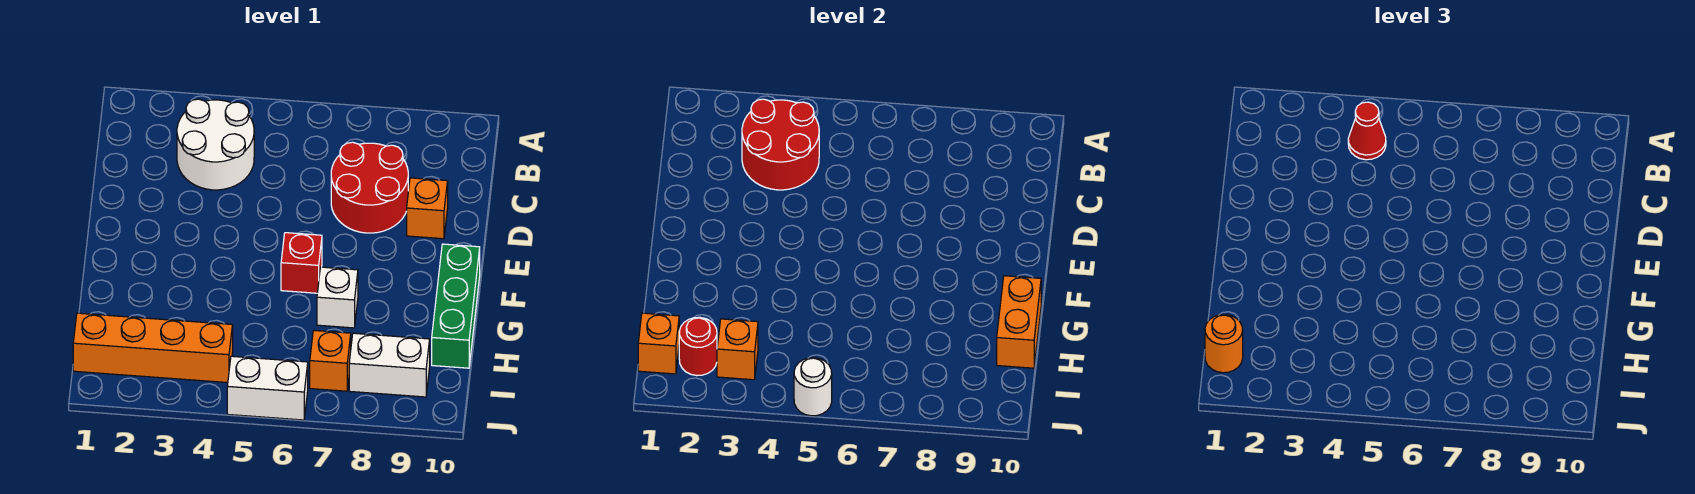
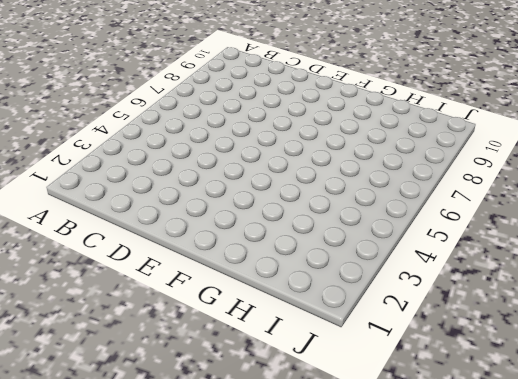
none -> white 2x2 round brick [177,99,254,190]
none -> red 2x2 round brick [331,142,408,233]
none -> orange 1x1 brick [407,178,448,239]

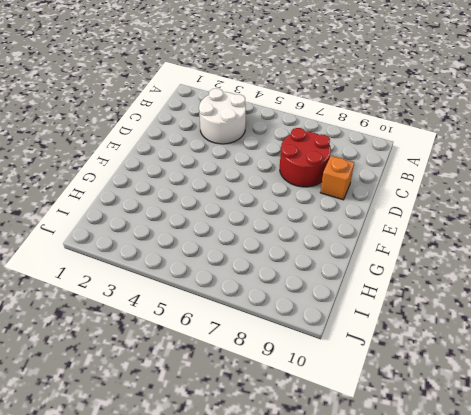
none -> red 1x1 brick [281,233,322,293]
none -> green 1x3 brick [432,244,480,368]
none -> white 1x1 brick [317,267,358,328]

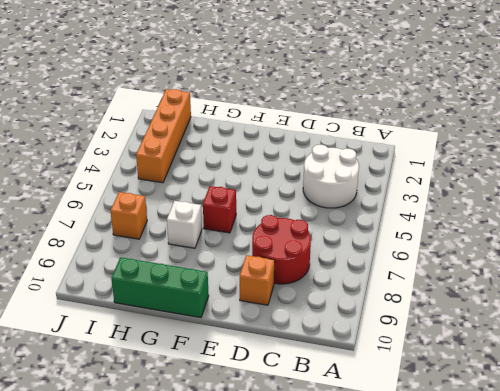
none -> white 1x2 brick [349,333,430,397]
none -> white 1x2 brick [227,356,308,420]
none -> red 2x2 round brick [742,99,819,190]

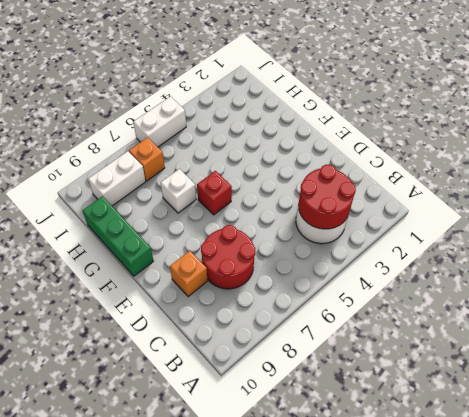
none -> orange 1x4 brick [73,313,233,383]
none -> orange 1x2 brick [997,276,1041,368]
none -> orange 1x1 brick [638,313,679,374]

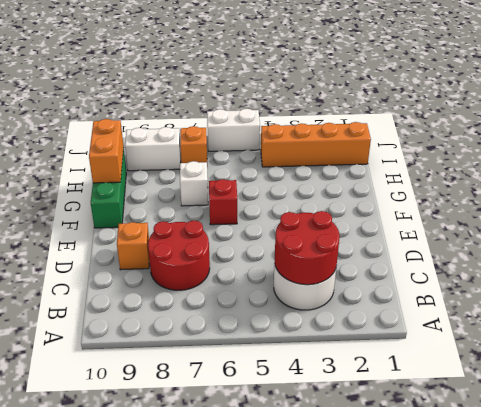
none -> orange 1x1 brick [638,313,679,374]
none -> red 1x1 round brick [679,317,717,376]
none -> orange 1x1 brick [717,319,758,380]

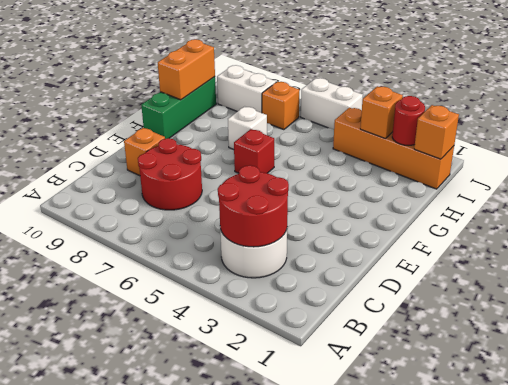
none -> white 1x1 round brick [794,358,832,416]
none -> red 1x1 cone [1348,102,1386,160]
none -> orange 1x1 round brick [1205,315,1243,373]

